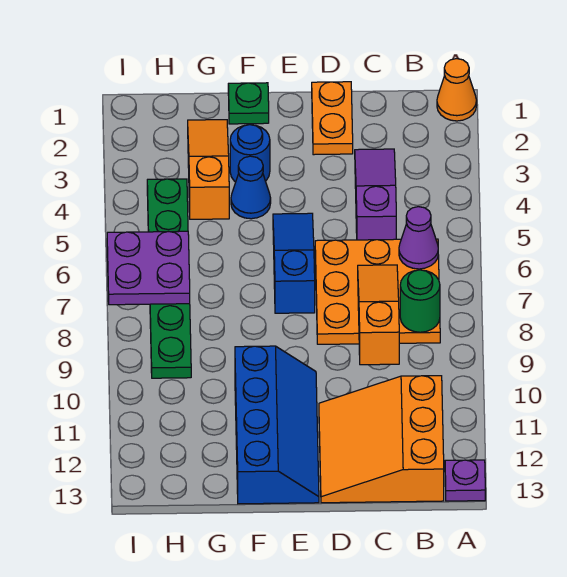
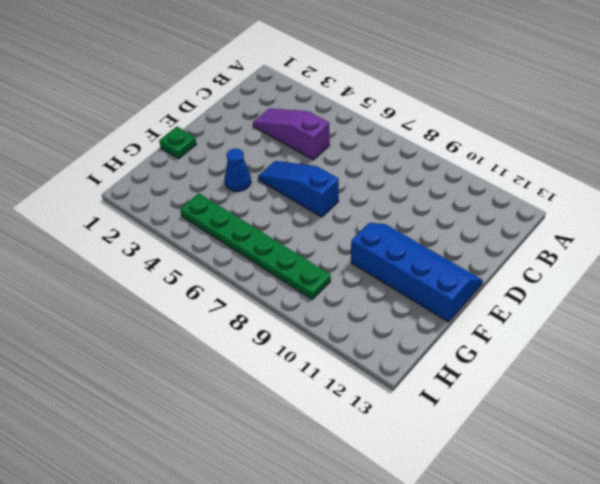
none -> orange 1x1 cone [437,59,477,121]
none -> purple 1x1 plate [445,460,485,501]
none -> orange 3x3 plate [315,239,440,344]

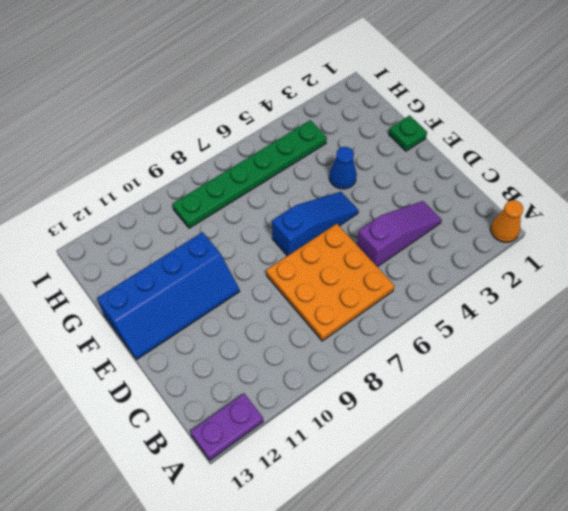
purple 1x2 plate [190,394,263,460] -> purple 1x1 plate [445,460,485,501]
none -> orange 3x3 slope [319,376,444,503]
none -> orange 1x2 plate [312,82,353,155]
none -> blue 1x1 round brick [230,125,270,182]

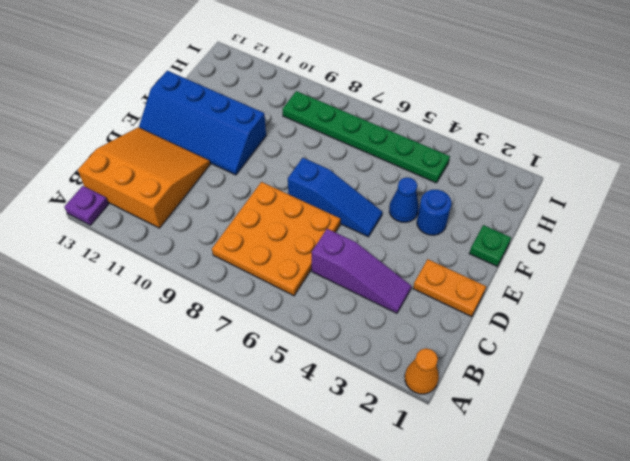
none -> orange 1x3 slope [188,120,229,219]
none -> purple 1x1 cone [399,207,438,269]
none -> green 1x1 round brick [400,270,440,332]

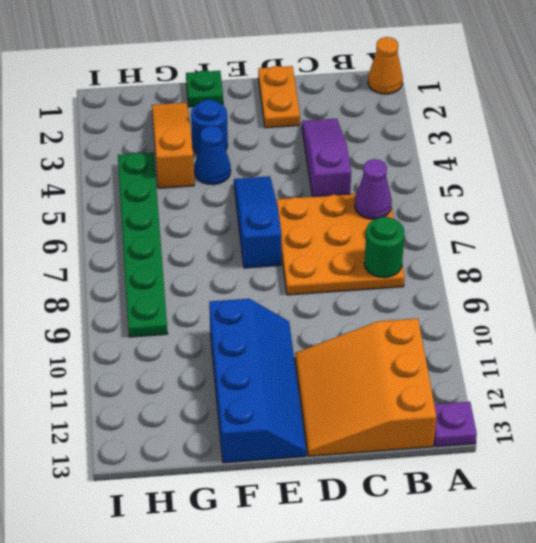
none -> orange 1x3 slope [358,265,399,365]
none -> purple 2x2 plate [107,231,190,305]

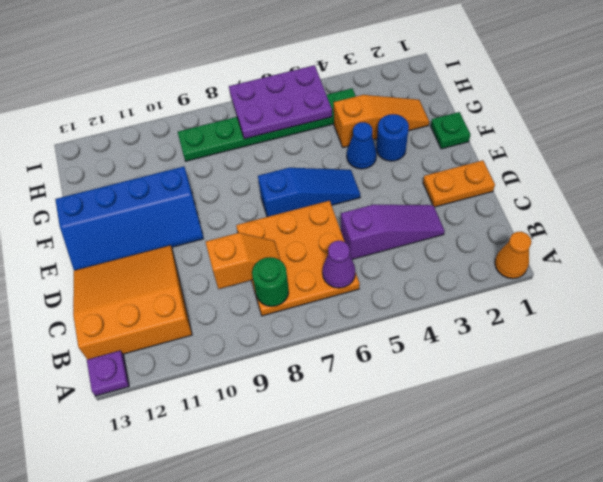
orange 1x2 slope [206,233,281,289] -> orange 1x3 slope [358,265,399,365]
purple 2x3 plate [229,65,332,139] -> purple 2x2 plate [107,231,190,305]

